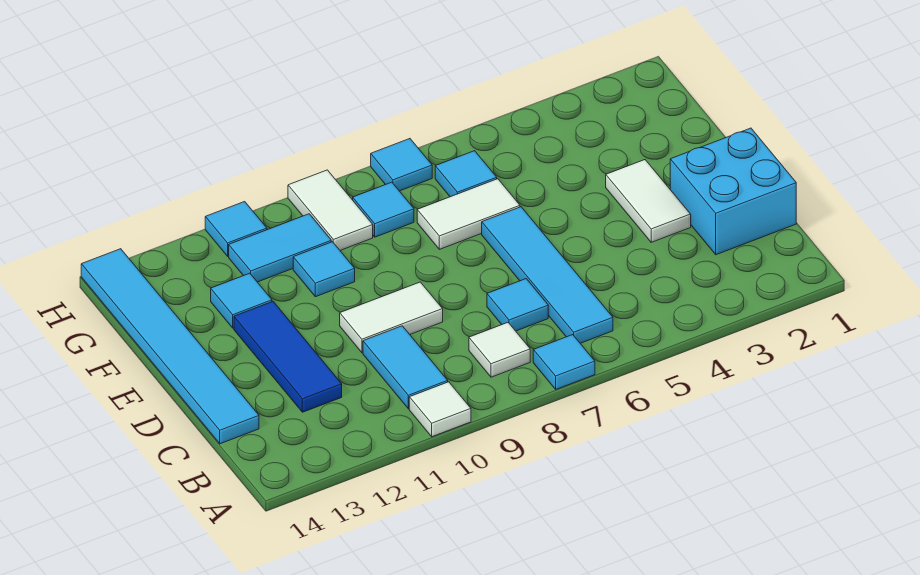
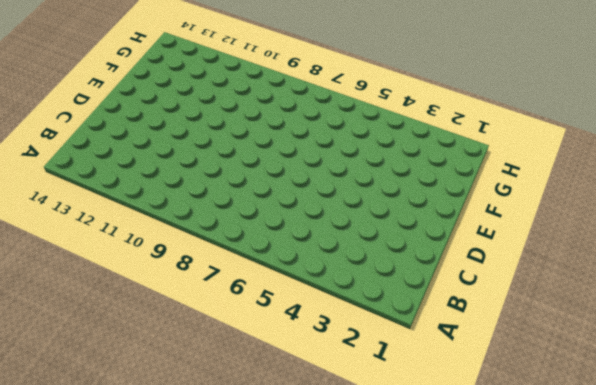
none -> cyan 1x1 tile [533,335,595,389]
none -> white 1x1 tile [409,382,471,437]
none -> cyan 1x4 tile [482,207,613,343]

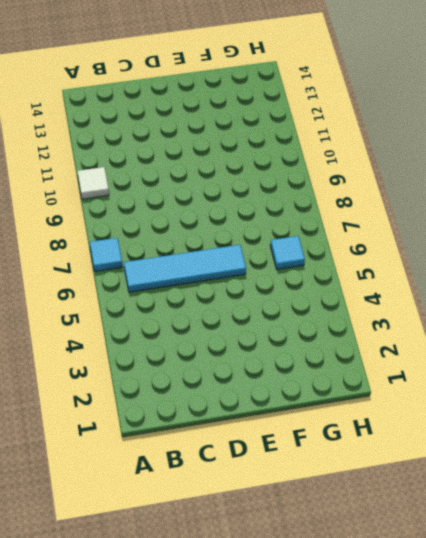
none -> white 1x1 tile [469,323,530,377]
none -> cyan 1x2 tile [363,326,448,409]
none -> cyan 2x2 brick [670,128,796,255]

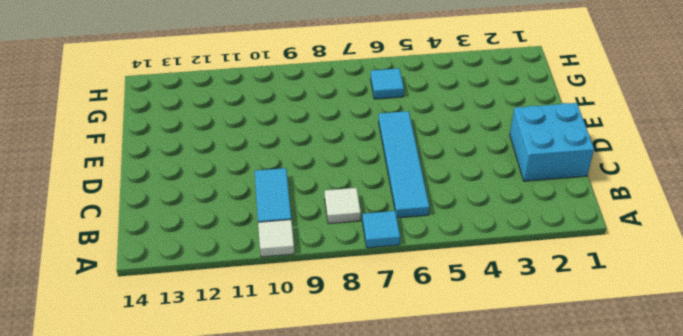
none -> cyan 1x1 tile [487,279,548,331]
none -> blue 1x3 tile [234,301,342,412]
none -> cyan 1x6 tile [81,249,259,444]

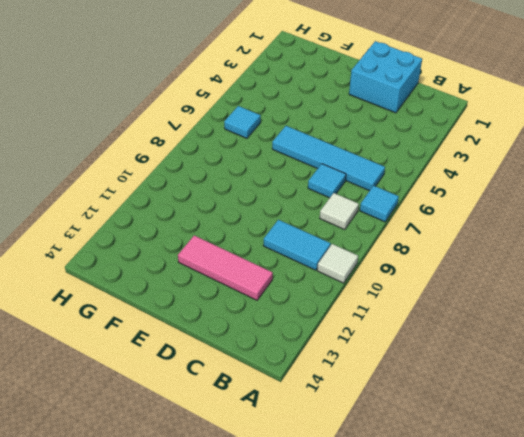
pink 1x3 tile [178,235,273,300] -> blue 1x3 tile [234,301,342,412]
none -> cyan 1x6 tile [81,249,259,444]
none -> white 1x2 tile [606,160,691,242]
none -> white 1x2 tile [340,282,443,353]

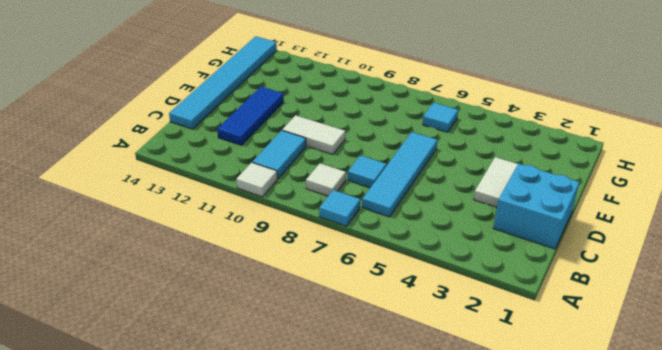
none -> white 1x2 tile [417,179,520,249]
none -> cyan 1x1 tile [293,242,355,297]
none -> cyan 1x1 tile [211,273,272,328]

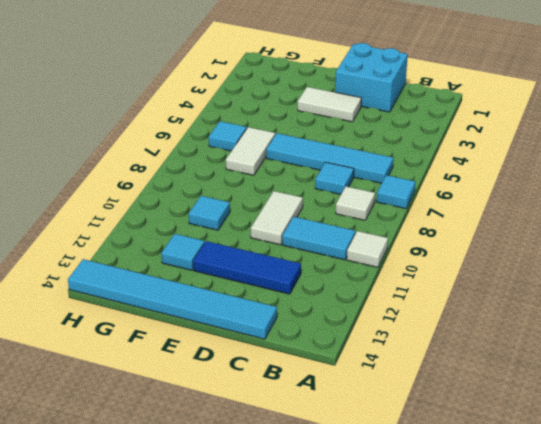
none -> cyan 1x1 tile [353,182,414,237]
none -> white 1x2 tile [288,170,373,250]
none -> cyan 1x2 tile [229,214,331,282]

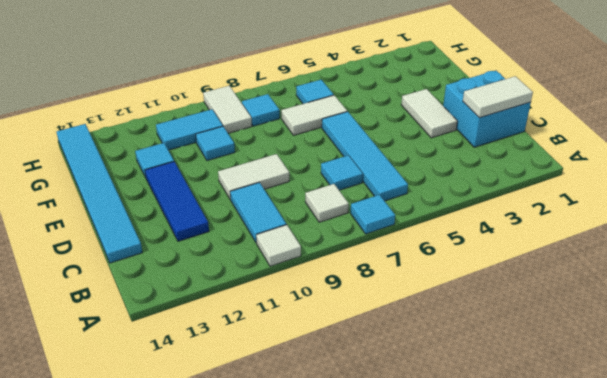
white 1x2 tile [463,76,533,118] -> none
none -> cyan 1x1 tile [371,139,432,191]
none -> cyan 1x1 tile [205,202,267,256]

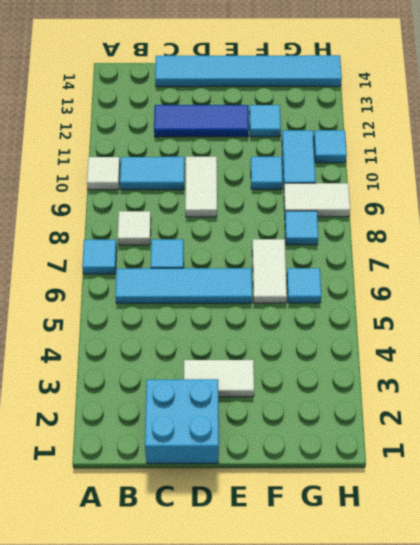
none -> cyan 1x1 tile [371,139,432,191]

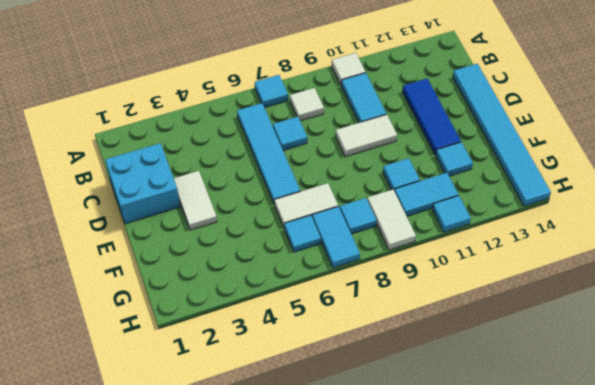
cyan 1x2 tile [312,207,360,268] -> cyan 1x1 tile [371,139,432,191]

